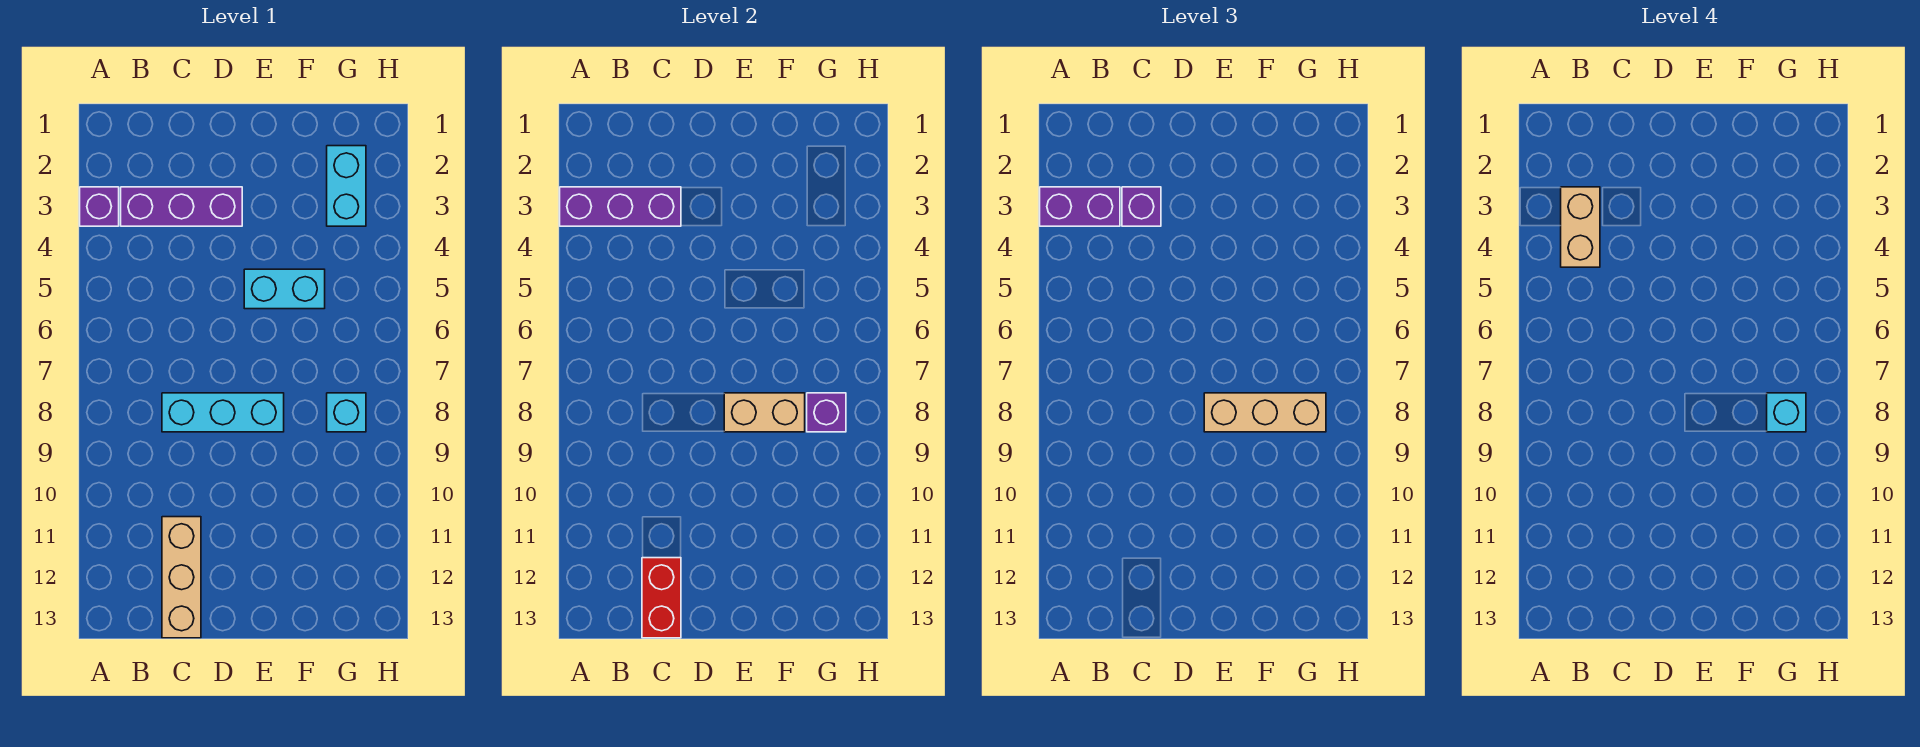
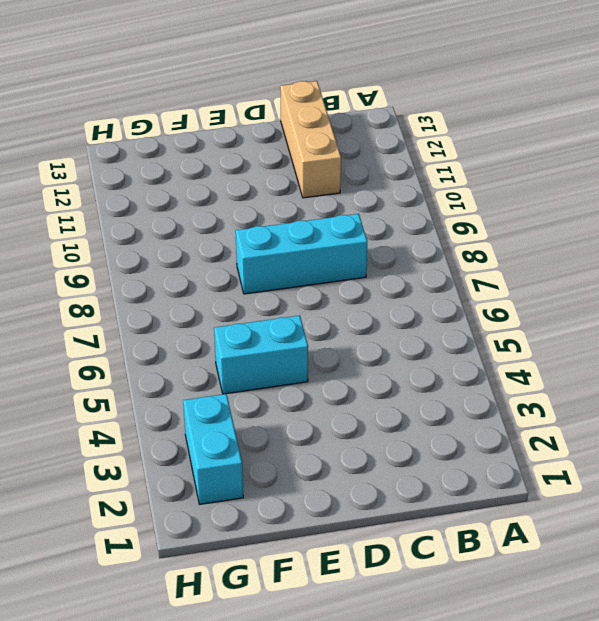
none -> purple 1x1 brick [80,187,119,226]
none -> purple 1x3 brick [121,187,242,226]
none -> cyan 1x1 brick [327,393,366,432]

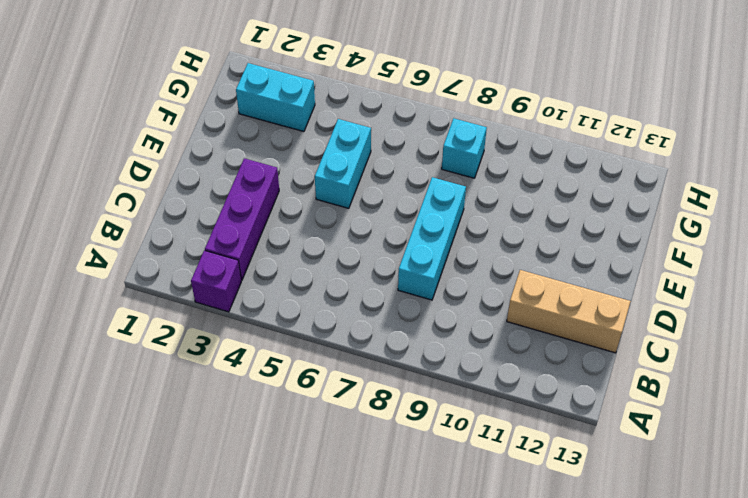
none -> purple 1x3 brick [560,187,681,226]
none -> red 1x2 brick [642,558,681,638]
none -> tan 1x2 brick [724,393,805,432]

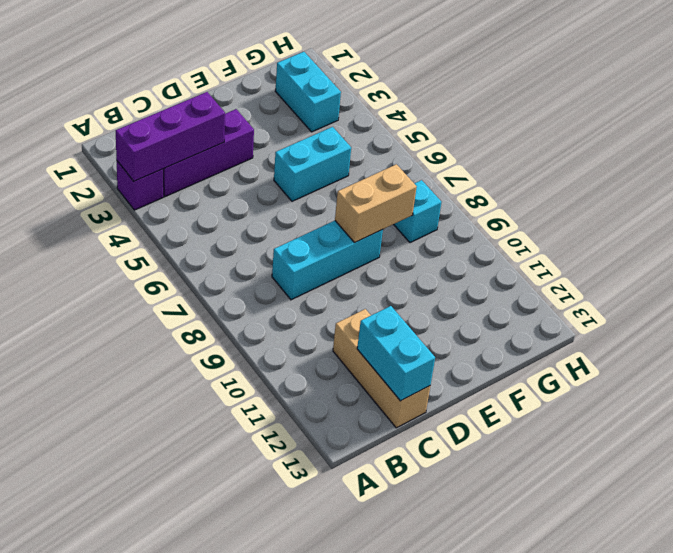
cyan 1x2 brick [357,306,435,401] -> red 1x2 brick [642,558,681,638]
none -> purple 1x1 brick [807,393,846,432]
none -> purple 1x2 brick [1040,187,1120,226]
none -> purple 1x1 brick [1122,187,1161,226]

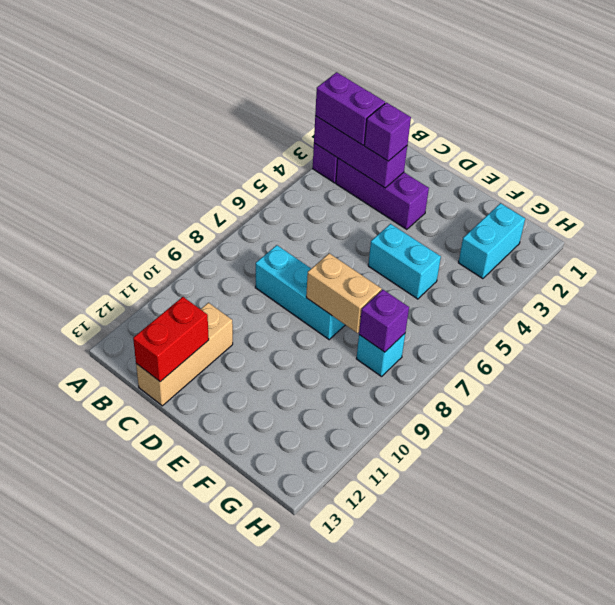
none -> tan 1x3 brick [1204,393,1326,432]
none -> tan 1x2 brick [1561,187,1600,267]
none -> cyan 1x1 brick [1767,393,1806,432]

